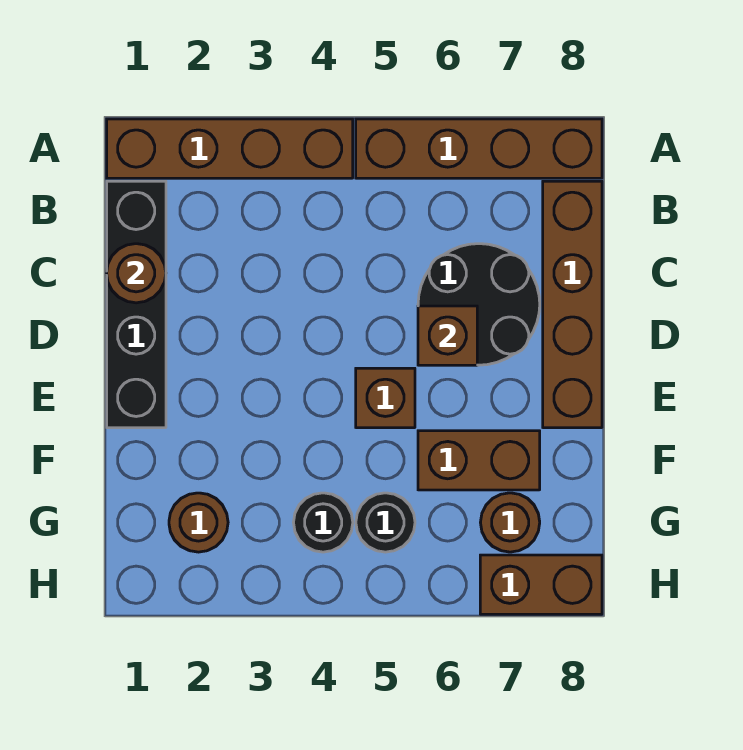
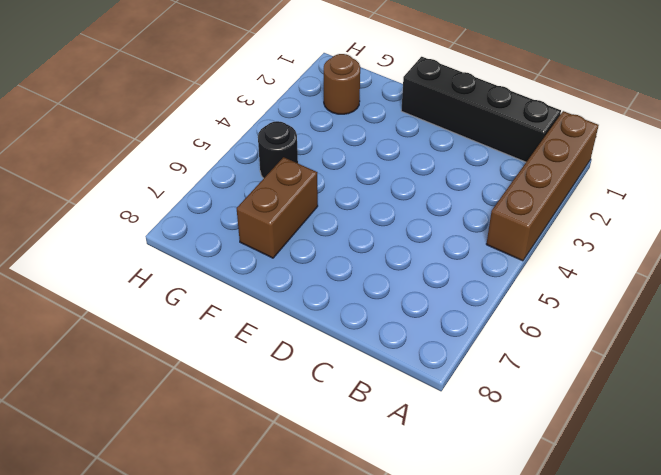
none -> brown 1x4 brick [356,119,602,178]
none -> brown 1x4 brick [543,181,602,428]
none -> black 2x2 round brick [418,244,540,365]

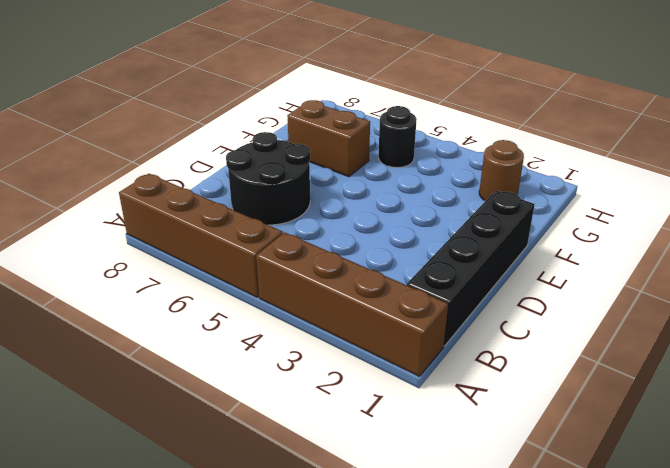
none -> brown 1x4 brick [543,181,602,428]
none -> brown 1x1 brick [356,368,415,428]
none -> black 1x1 round brick [294,493,353,552]

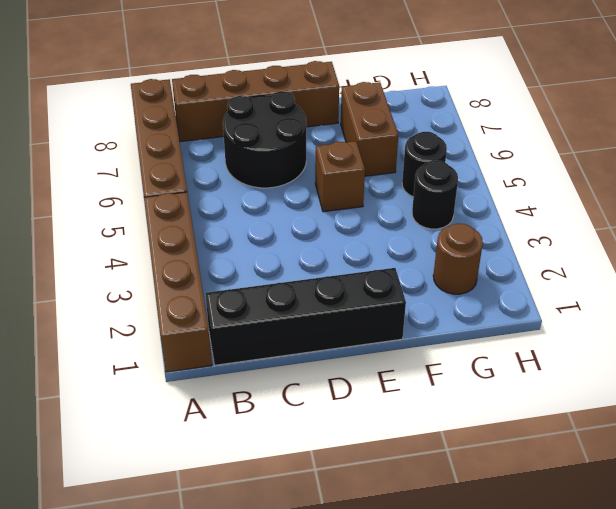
none -> brown 1x1 round brick [481,493,540,552]
none -> brown 1x2 brick [480,555,602,614]
none -> brown 1x1 round brick [107,244,166,303]

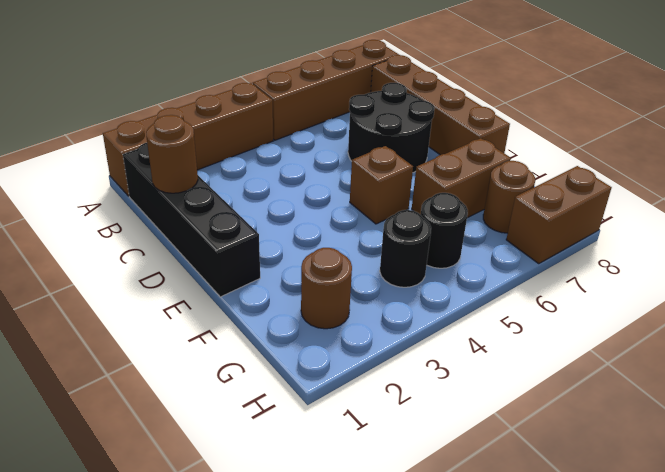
none -> brown 1x1 brick [418,306,477,365]

